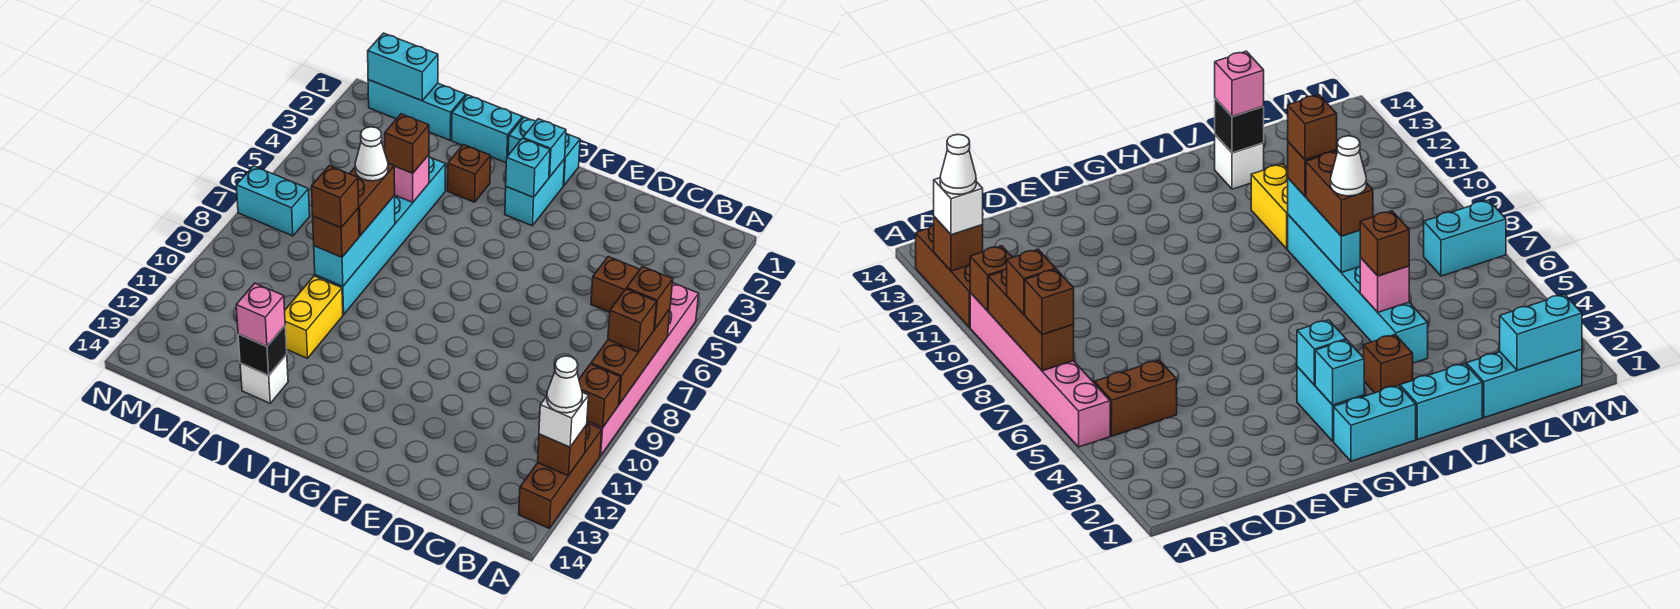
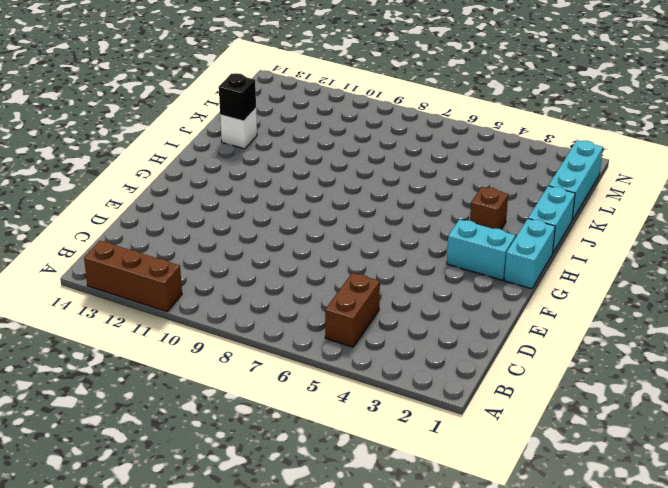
none -> pink 1x6 brick [587,283,699,456]
none -> cyan 1x6 brick [315,157,446,315]
none -> yellow 1x2 brick [285,276,343,358]
none -> cyan 1x2 brick [236,166,310,236]

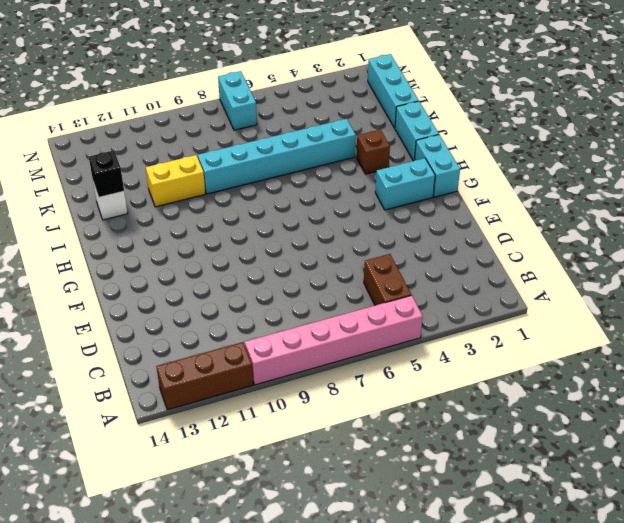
none -> brown 1x3 brick [591,309,670,404]
none -> brown 1x1 brick [579,364,621,428]
none -> brown 1x1 brick [538,425,587,476]
none -> cyan 1x1 brick [523,119,566,177]

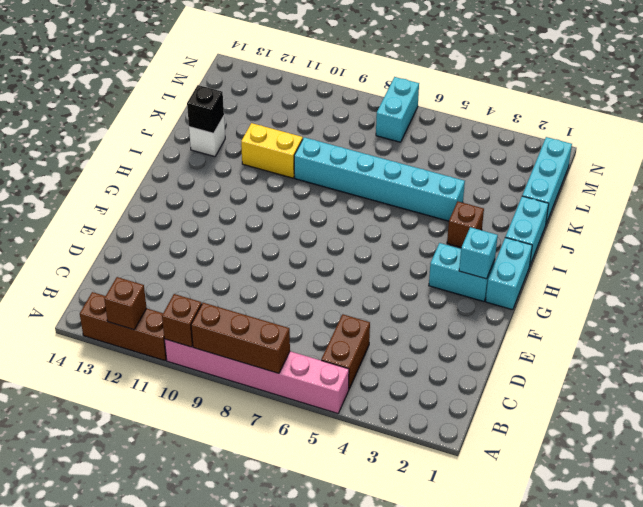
none -> cyan 1x1 brick [506,138,550,197]
none -> pink 1x1 brick [394,155,429,202]
none -> cyan 1x3 brick [314,196,395,286]
none -> cyan 1x2 brick [368,33,438,101]

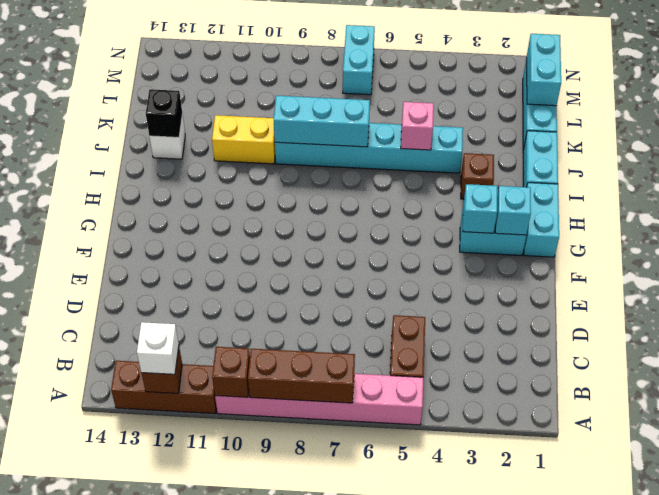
none -> brown 1x1 brick [627,267,673,329]
none -> brown 1x1 brick [608,289,656,352]
none -> brown 1x1 brick [385,114,429,173]
none -> brown 1x2 brick [349,163,395,236]

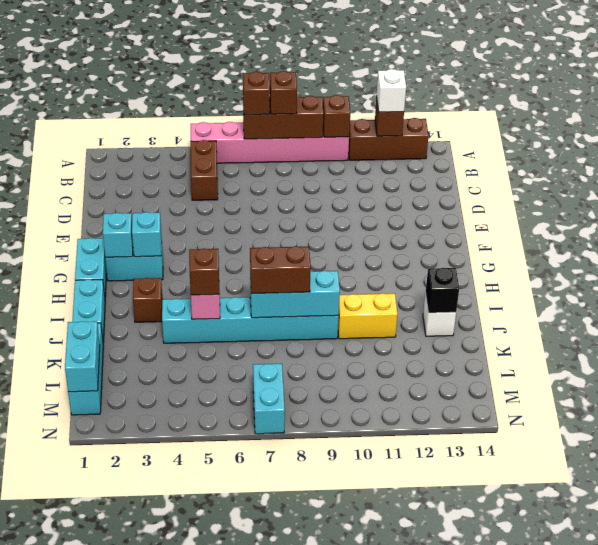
none -> brown 1x1 brick [313,208,359,257]
none -> pink 1x1 brick [236,283,285,346]
none -> white 1x1 cone [547,356,582,413]
none -> white 1x1 cone [355,127,388,181]

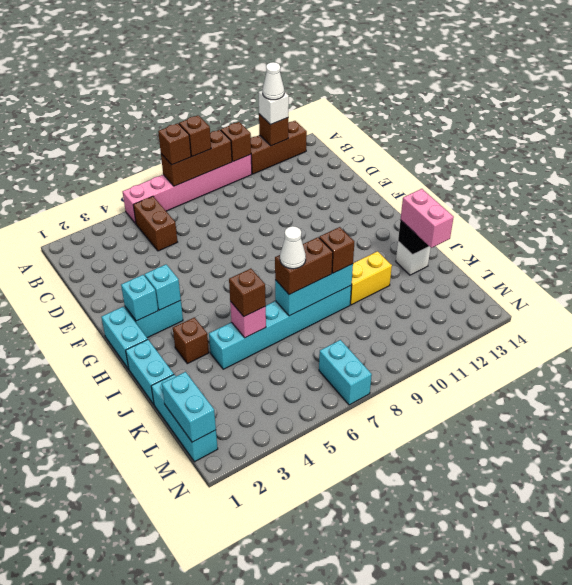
pink 1x2 brick [400,189,454,248] -> pink 1x1 brick [236,283,285,346]
none -> brown 1x1 brick [311,166,359,228]

